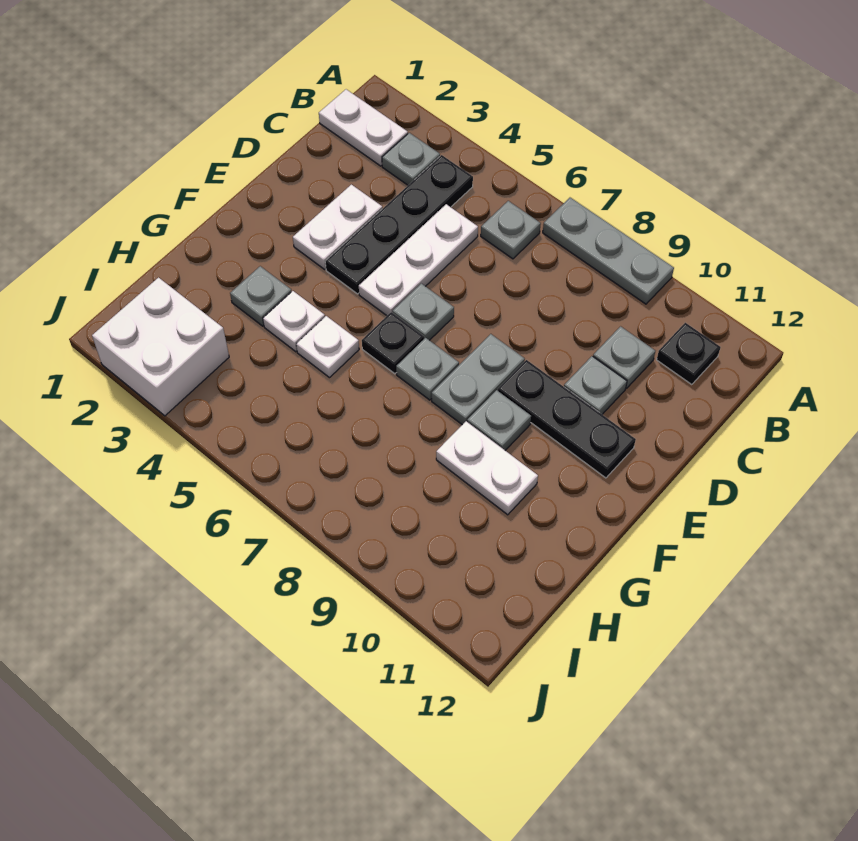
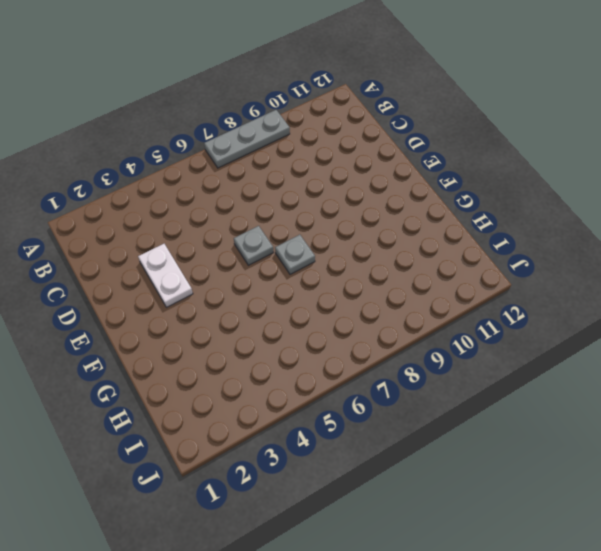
none -> white 1x2 plate [319,89,408,166]
none -> grey 1x1 plate [382,133,440,185]
none -> black 1x4 plate [325,155,473,294]

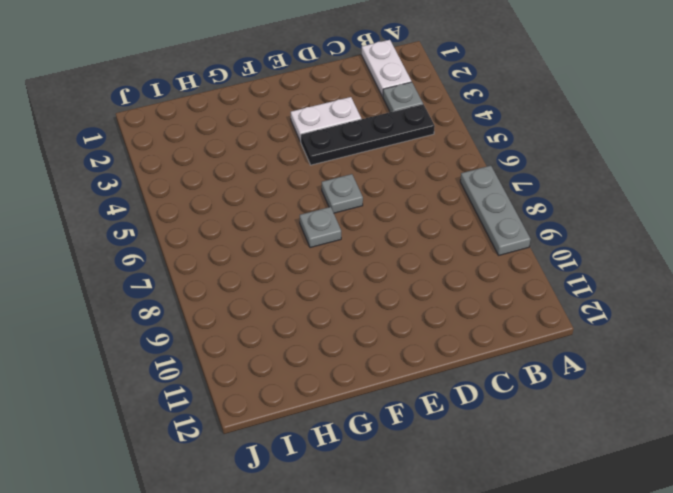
none -> grey 1x1 plate [481,201,541,259]
none -> black 1x1 plate [657,323,720,385]
none -> white 1x3 plate [359,204,478,316]

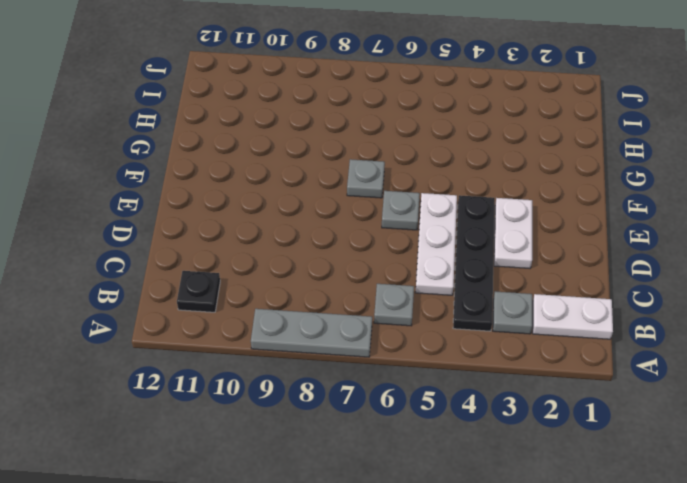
none -> grey 1x1 plate [593,326,655,388]
none -> grey 1x1 plate [564,356,627,414]
none -> grey 1x2 plate [432,334,525,425]

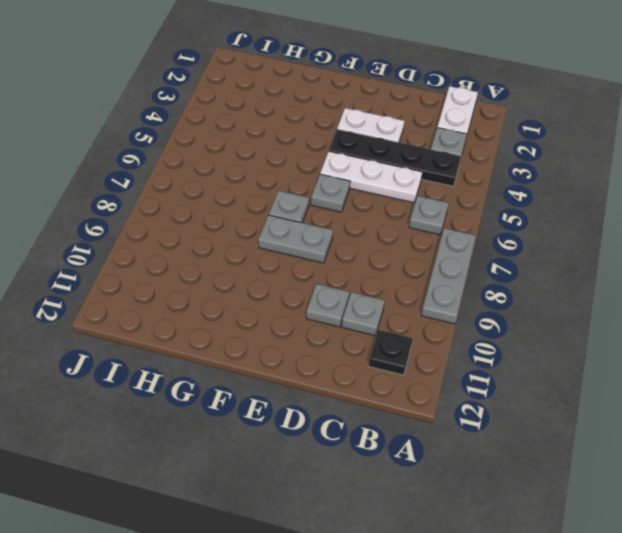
none -> black 1x3 plate [498,360,636,478]
none -> black 1x1 plate [362,312,424,374]
none -> grey 1x1 plate [467,390,531,450]

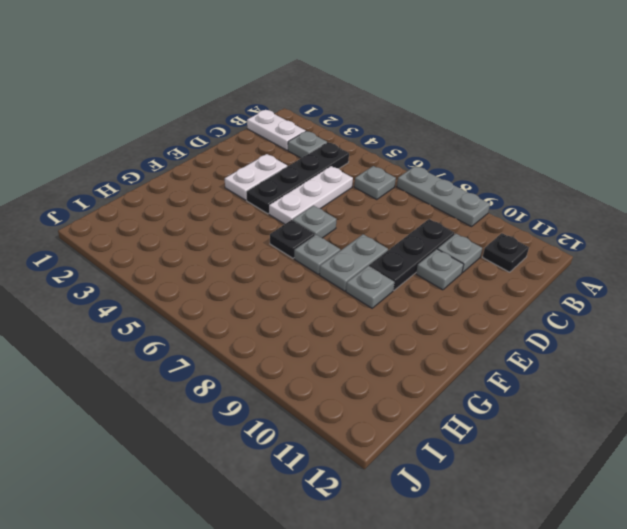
black 1x3 plate [369,219,454,290] -> black 1x3 plate turned to [498,360,636,478]
none -> grey 1x1 plate [230,266,292,326]
none -> white 1x1 plate [263,291,325,352]
none -> white 1x1 plate [296,316,359,378]

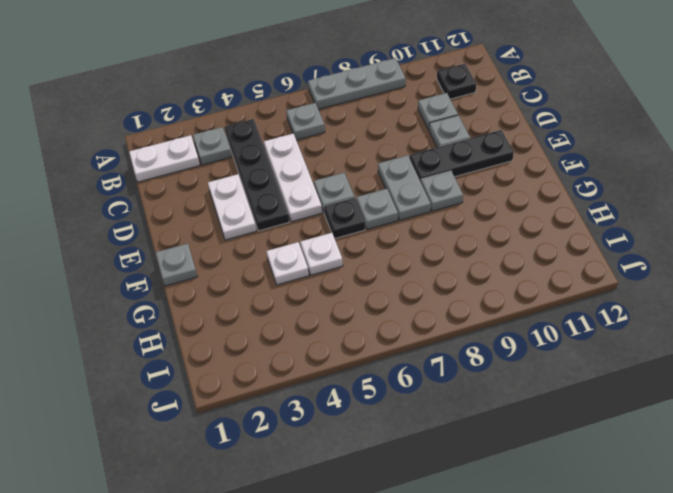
grey 1x1 plate [156,243,197,286] -> grey 1x1 plate moved to [230,266,292,326]
none -> white 1x2 plate [436,421,538,515]
none -> white 2x2 brick [92,278,229,416]

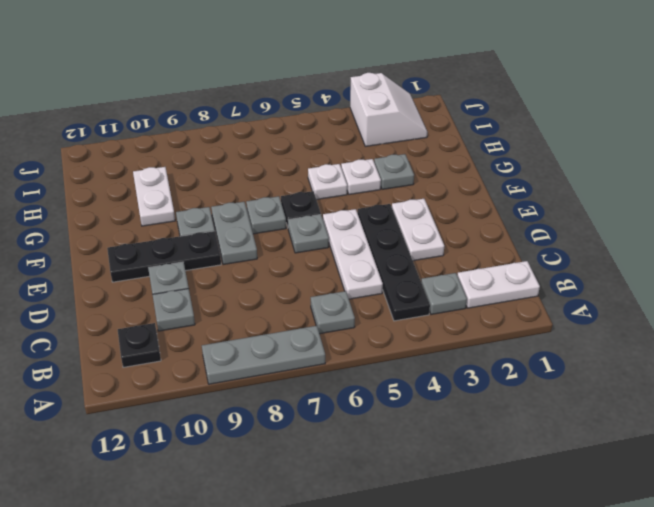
white 1x2 plate [133,167,175,226] -> white 1x2 plate turned to [436,421,538,515]
white 2x2 slope [350,73,427,146] -> white 2x2 brick [92,278,229,416]

